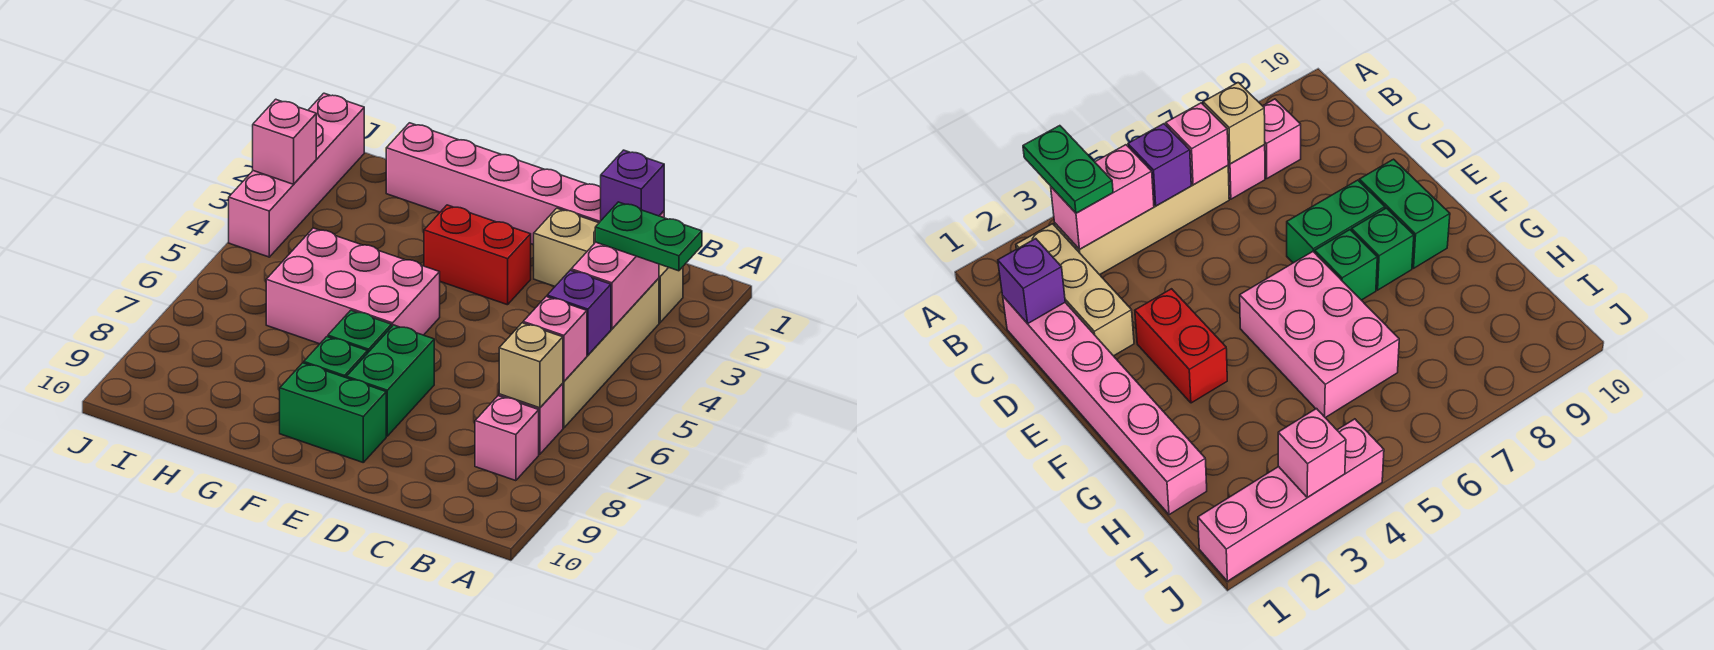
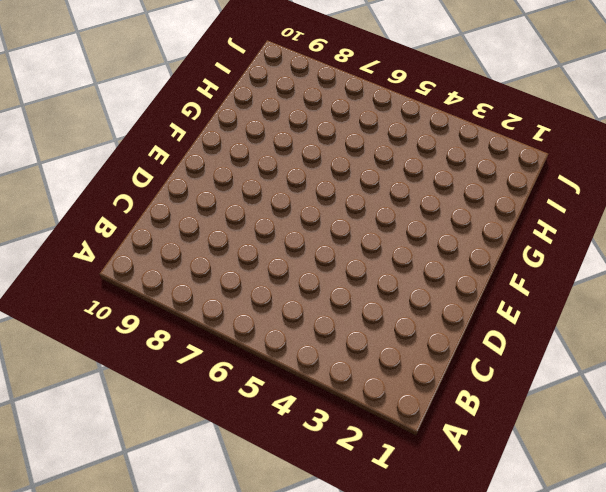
none -> tan 1x3 brick [534,208,683,323]
none -> tan 1x4 brick [563,278,659,428]
none -> pink 1x1 brick [499,383,563,454]

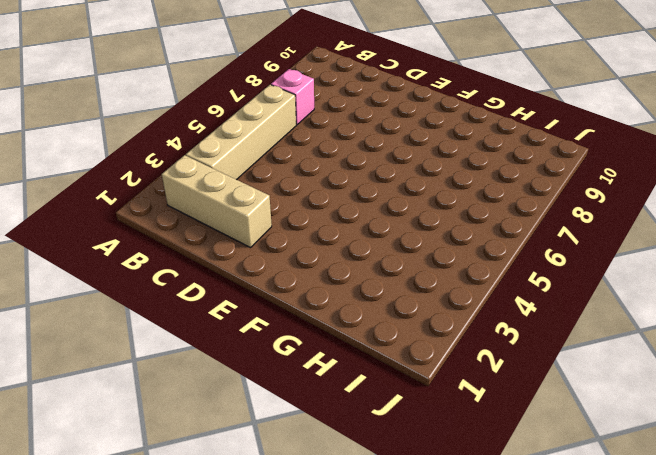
none -> pink 1x1 brick [475,396,539,481]
none -> pink 1x6 brick [386,123,664,245]
none -> red 1x2 brick [424,205,531,305]

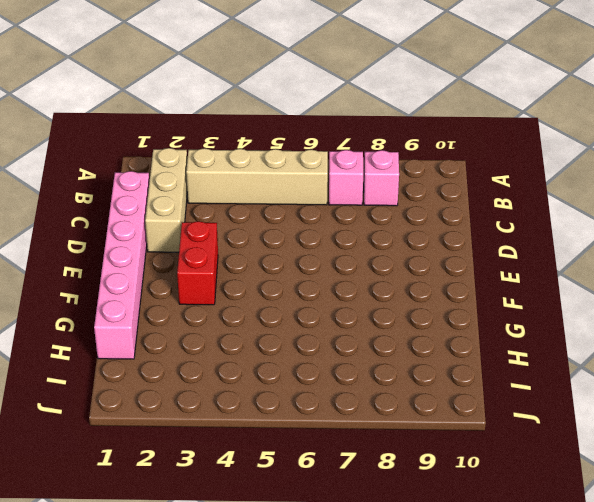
none -> green 1x2 brick [347,325,434,436]
none -> green 1x2 brick [280,363,386,462]
none -> pink 2x3 brick [266,228,440,344]

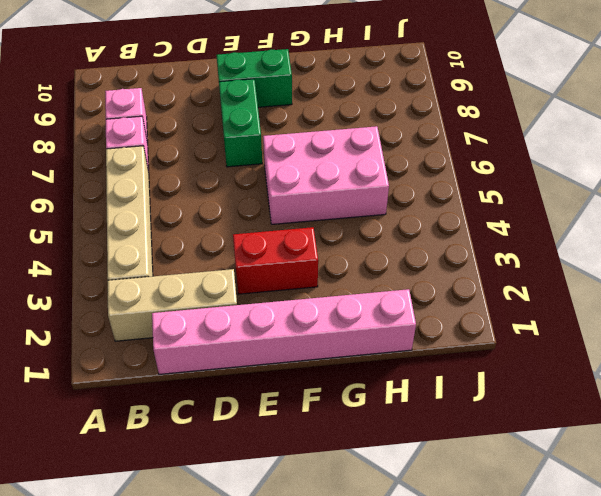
none -> green 1x1 brick [328,310,392,353]
none -> green 1x1 brick [304,337,367,378]
none -> pink 1x4 brick [229,93,364,257]

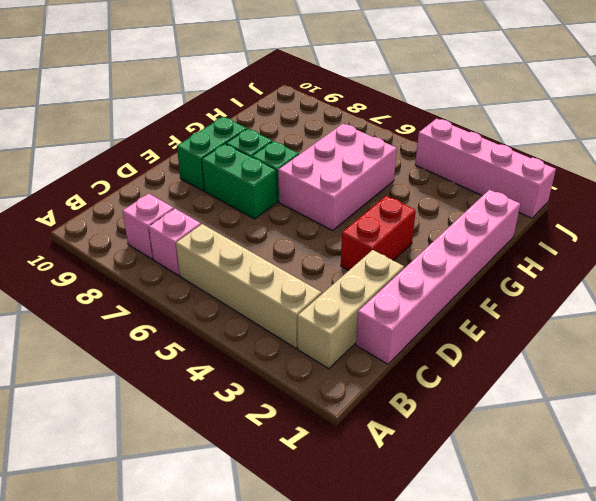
none -> pink 1x2 brick [571,242,659,329]
none -> purple 1x1 brick [547,270,611,355]
none -> pink 1x1 brick [523,297,587,381]

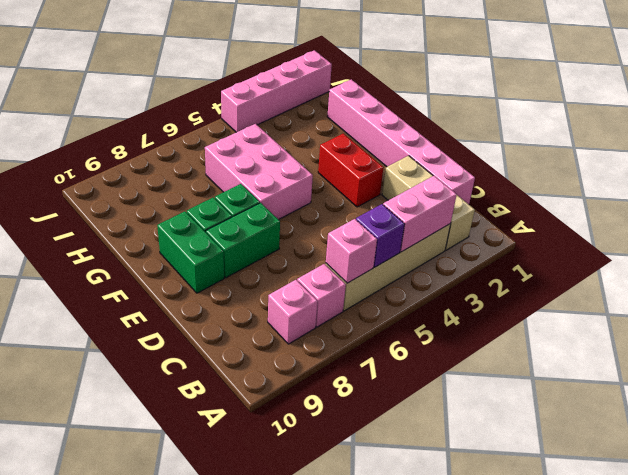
none -> tan 1x1 brick [499,323,563,408]
none -> purple 1x1 brick [601,150,664,220]
none -> pink 1x1 brick [253,99,316,184]

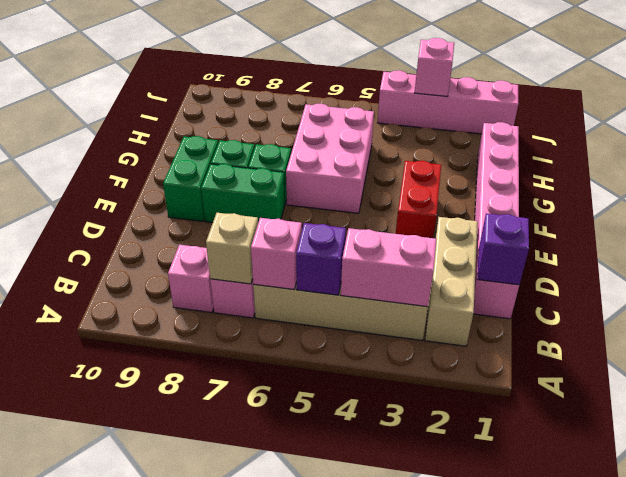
none -> green 1x2 plate [595,202,702,271]

